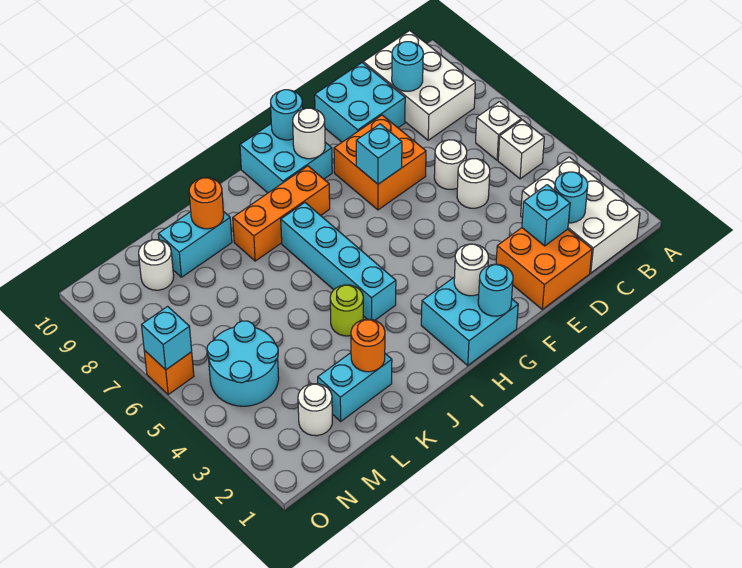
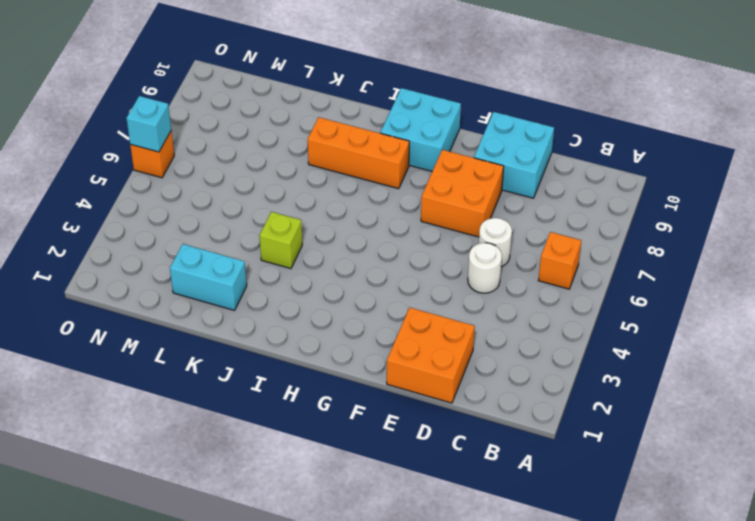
orange 1x1 brick [538,232,581,289] -> white 1x1 brick [476,102,521,160]
lime 1x1 brick [259,212,302,269] -> lime 1x1 round brick [330,285,363,336]
none -> white 2x3 brick [521,157,640,273]
none -> white 1x1 brick [498,120,544,179]
none -> white 2x3 brick [363,31,475,140]
none -> cyan 2x2 brick [421,277,518,365]

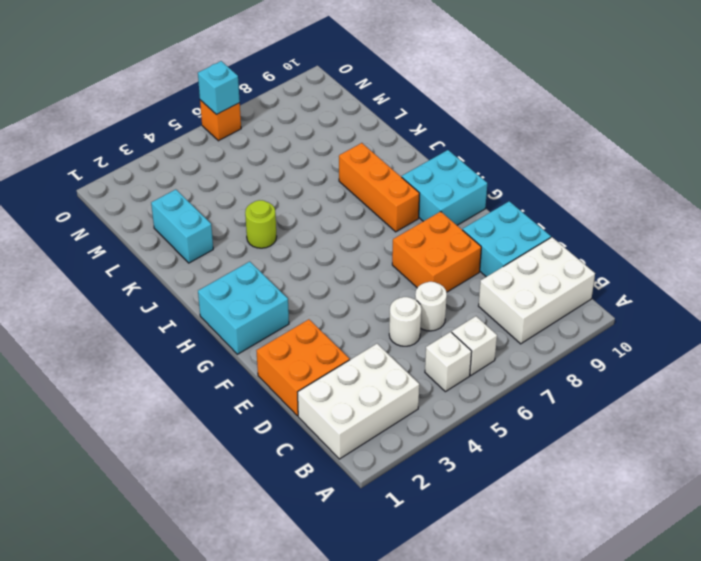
none -> cyan 1x4 brick [281,203,396,320]
none -> cyan 1x2 brick [158,211,232,277]
none -> white 1x1 round brick [298,384,332,436]
none -> cyan 2x2 round brick [207,321,279,406]

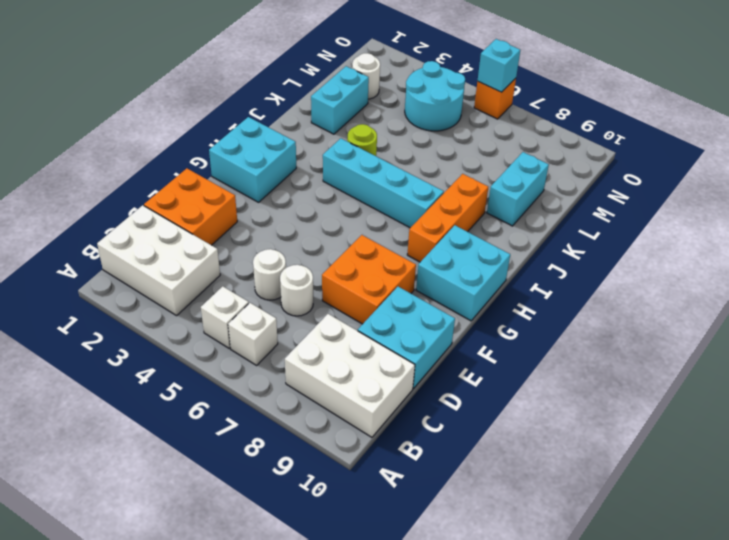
none -> white 1x1 round brick [139,240,174,290]
none -> cyan 1x1 round brick [555,172,588,223]
none -> cyan 1x1 round brick [392,42,423,91]
none -> cyan 1x1 brick [522,185,570,246]

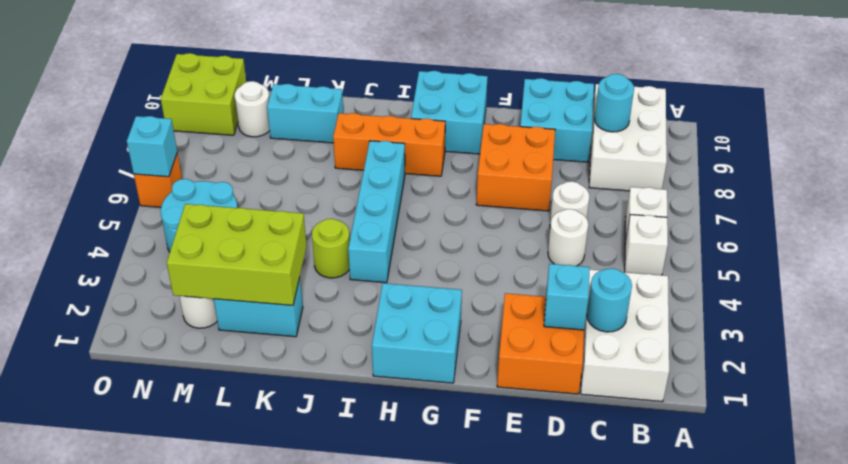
lime 2x3 brick [167,204,307,305] -> orange 1x1 round brick [351,319,385,372]
lime 2x2 brick [161,53,246,135] -> none
none -> cyan 1x1 brick [356,124,402,184]
none -> cyan 1x1 round brick [478,264,513,316]
none -> white 1x1 round brick [454,244,488,296]
none -> white 1x1 round brick [293,108,325,159]

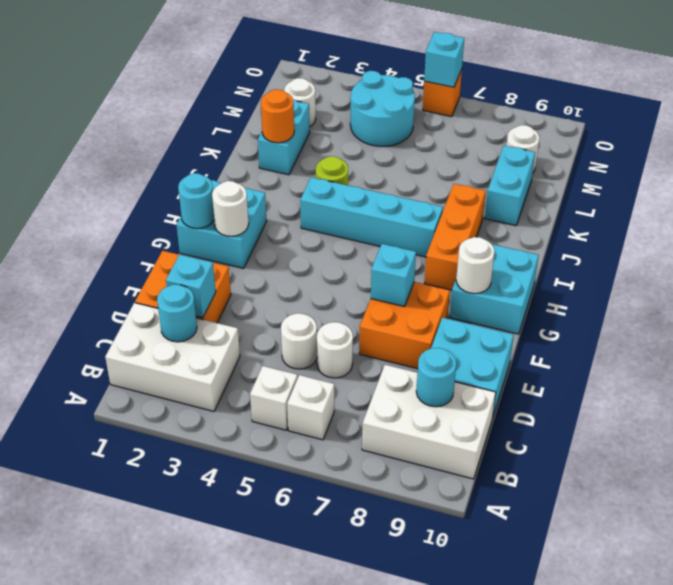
none -> cyan 1x1 round brick [271,90,303,140]
none -> orange 1x1 round brick [189,178,224,229]

